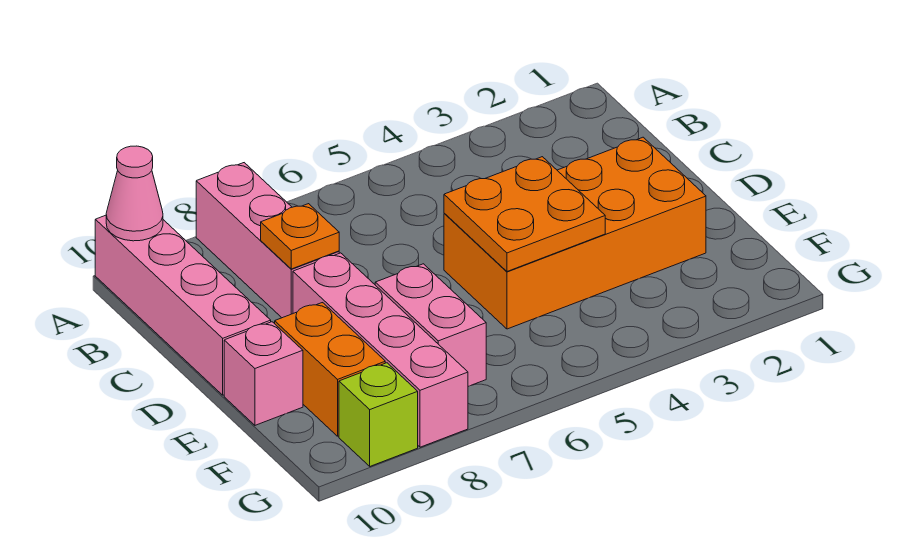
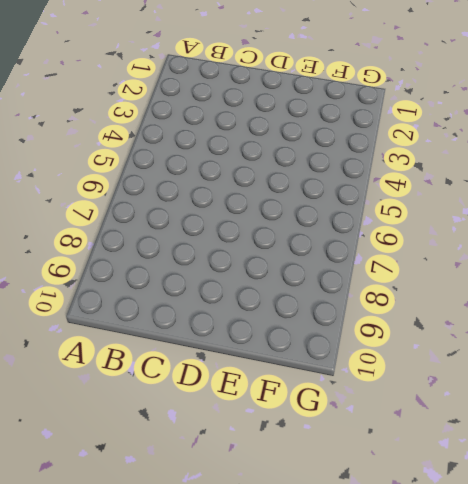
none -> pink 1x3 brick [196,163,339,318]
none -> pink 1x4 brick [95,215,271,395]

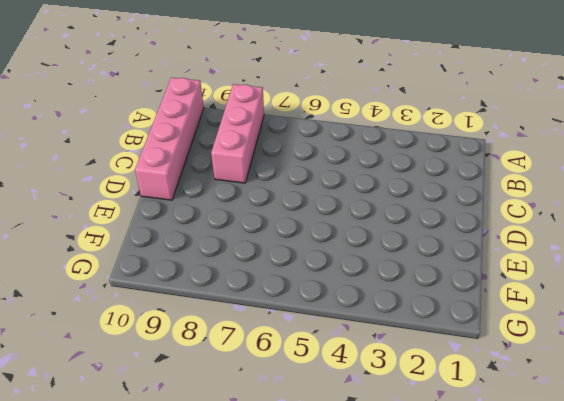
none -> orange 2x4 brick [444,137,706,329]
none -> pink 1x4 brick [293,253,468,447]

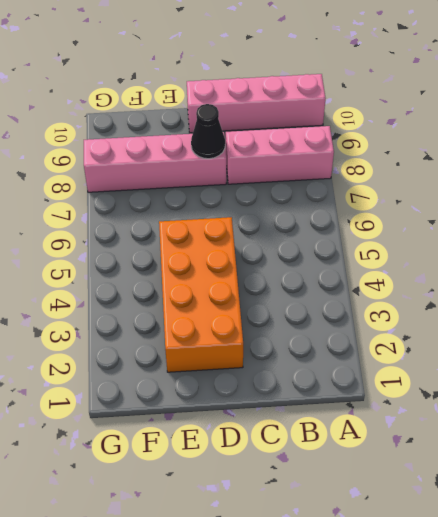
black 1x1 cone [191,104,225,159] -> none
none -> pink 1x2 brick [375,264,486,386]
none -> orange 1x2 brick [275,303,385,436]

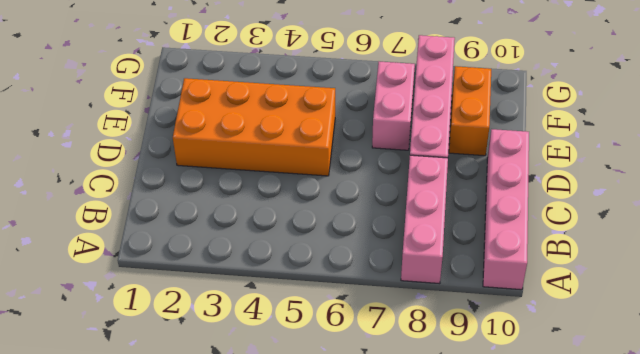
none -> pink 1x1 brick [224,322,303,425]
none -> lime 1x1 brick [339,363,418,466]

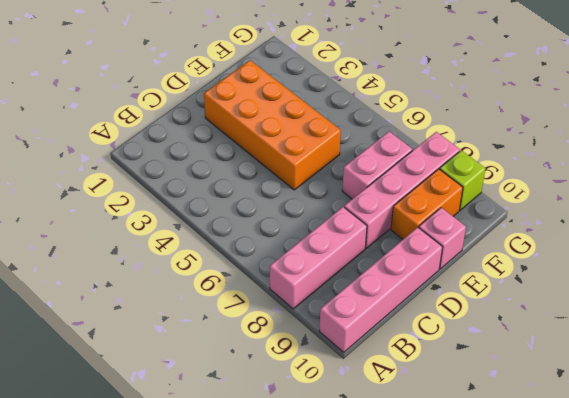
none -> pink 1x1 cone [106,146,163,241]
none -> orange 1x1 plate [261,204,339,269]

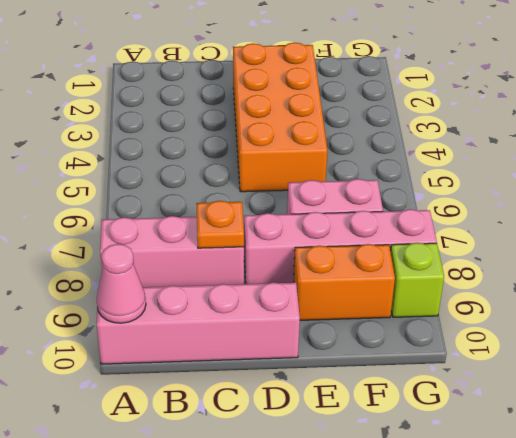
none -> pink 1x1 brick [224,322,303,425]
none -> orange 2x2 plate [444,157,605,271]

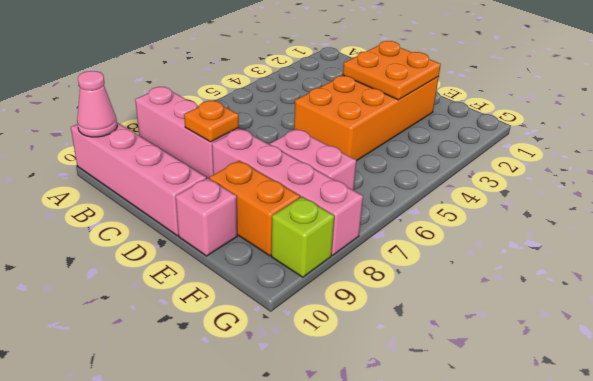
orange 2x2 plate [343,41,441,100] -> orange 2x2 plate moved to [444,157,605,271]

